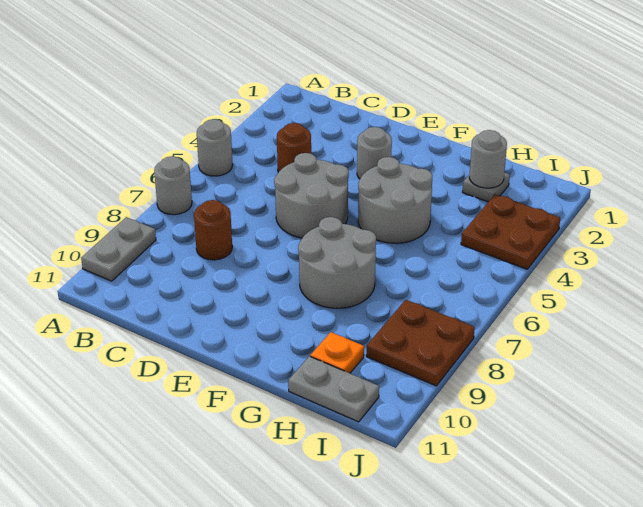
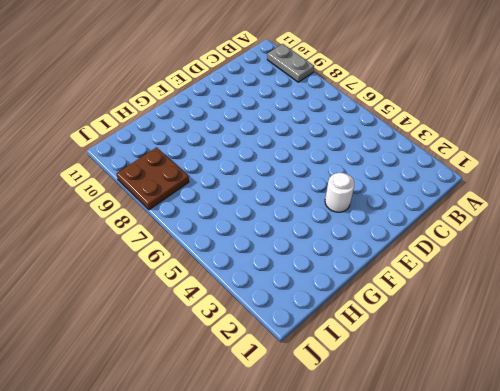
white 1x1 round brick [325,173,354,212] -> grey 1x1 round brick [357,127,392,179]
none -> grey 1x1 round brick [197,119,233,176]
none -> grey 1x1 round brick [154,156,192,215]
none -> brown 1x1 round brick [277,123,311,172]

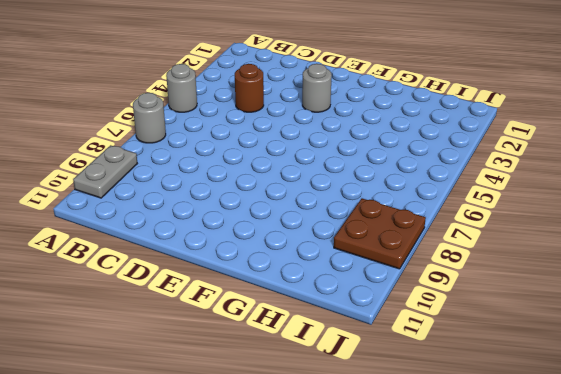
none -> brown 1x1 round brick [194,200,232,260]
none -> grey 2x2 round brick [274,153,349,238]
none -> grey 2x2 round brick [358,157,432,243]

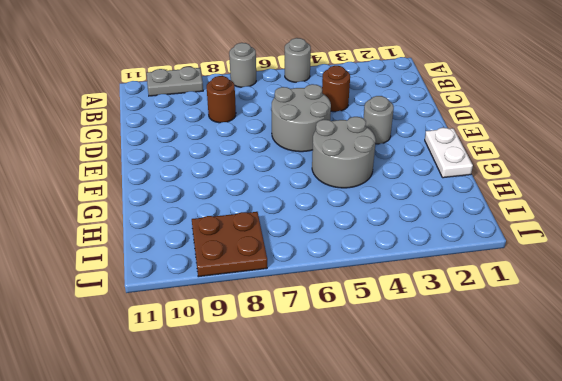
white 1x2 plate [425,128,473,178] -> none
none -> grey 2x2 round brick [298,217,376,308]
none -> grey 1x1 plate [463,173,510,202]
none -> orange 1x1 plate [310,332,364,373]

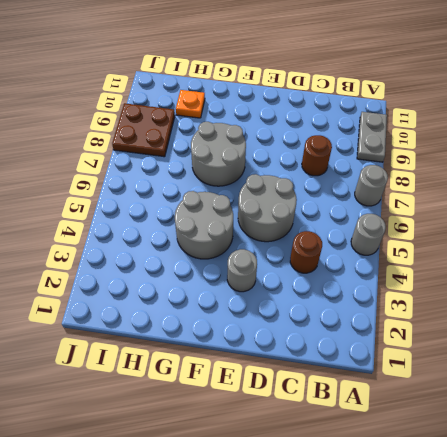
none -> grey 1x1 plate [463,173,510,202]
none -> grey 1x2 plate [288,356,379,422]
none -> brown 2x2 plate [461,194,560,269]

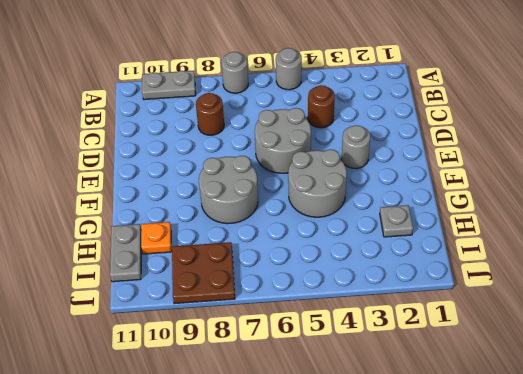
none -> brown 2x2 plate [461,194,560,269]
none -> grey 1x1 round brick [469,130,507,188]

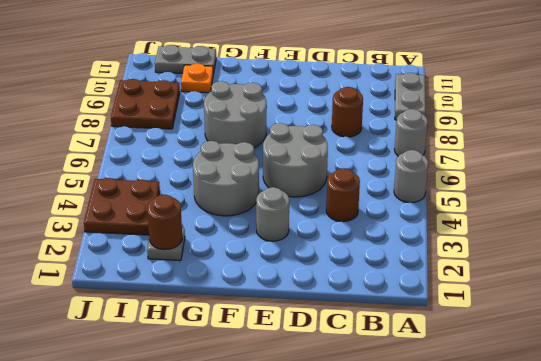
brown 1x1 round brick [147,195,182,250] -> grey 1x1 round brick [469,130,507,188]

